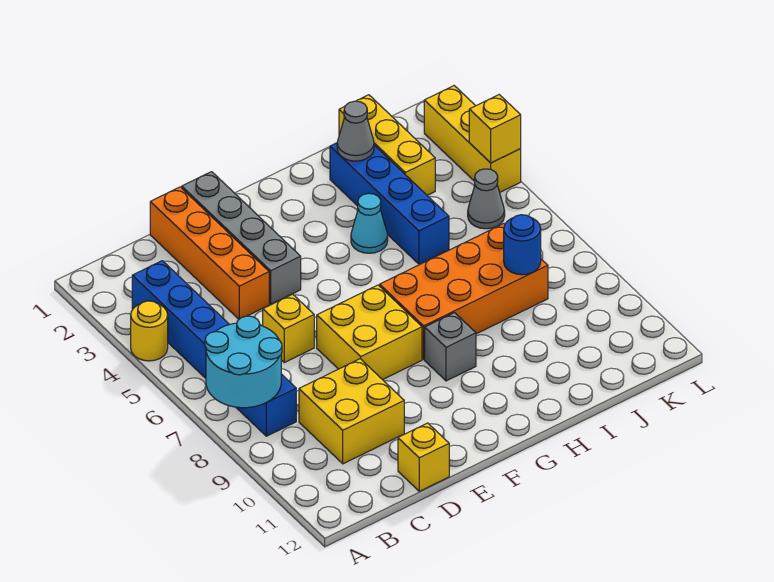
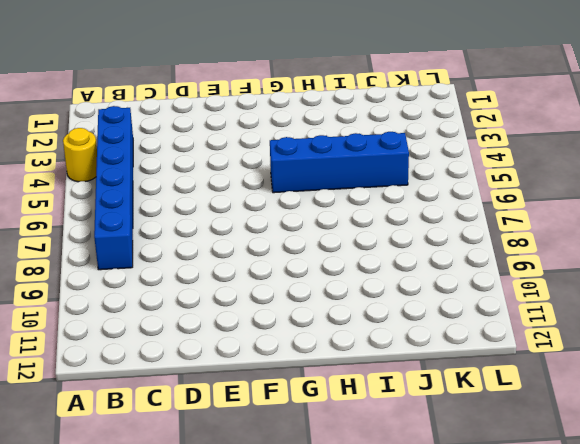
blue 1x4 brick [270,131,409,193] -> blue 1x4 brick turned to [330,143,449,264]
none -> yellow 2x2 brick [299,359,404,464]
none -> orange 1x4 brick [150,187,269,319]
none -> yellow 1x1 brick [263,294,314,363]

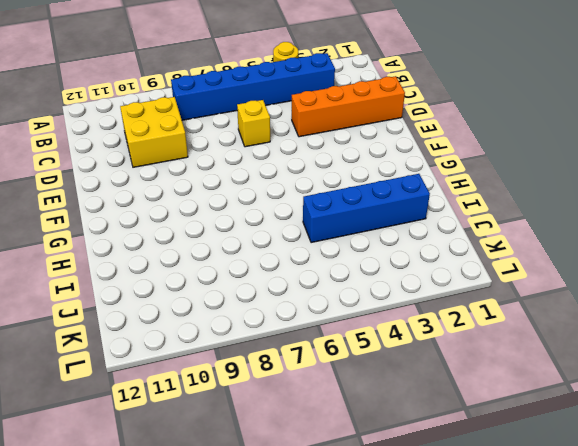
none -> yellow 1x1 brick [398,423,449,491]
none -> grey 1x4 brick [182,172,301,304]
none -> yellow 2x2 brick [317,285,422,380]

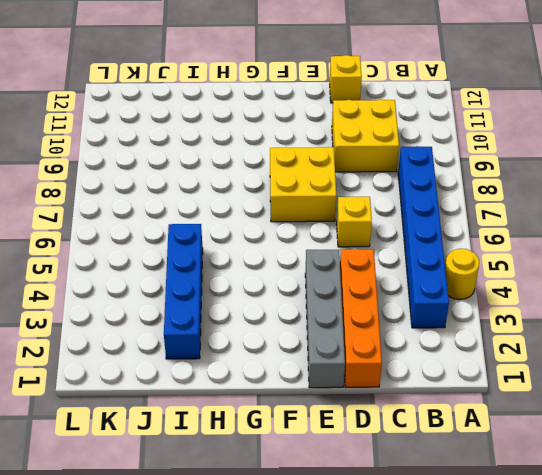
none -> orange 2x4 brick [380,224,548,359]
none -> grey 1x1 brick [425,313,476,381]
none -> cyan 1x1 cone [351,193,388,253]

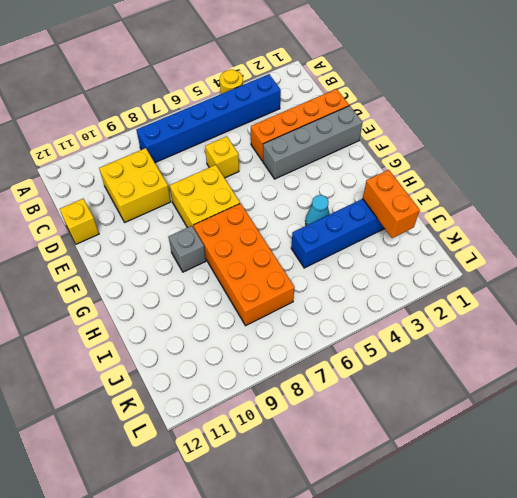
orange 1x2 brick [363,170,420,238] -> grey 1x1 cone [337,101,374,161]
none -> yellow 1x3 brick [339,95,435,195]
none -> grey 1x1 cone [468,169,505,229]
none -> yellow 1x3 brick [424,86,521,192]

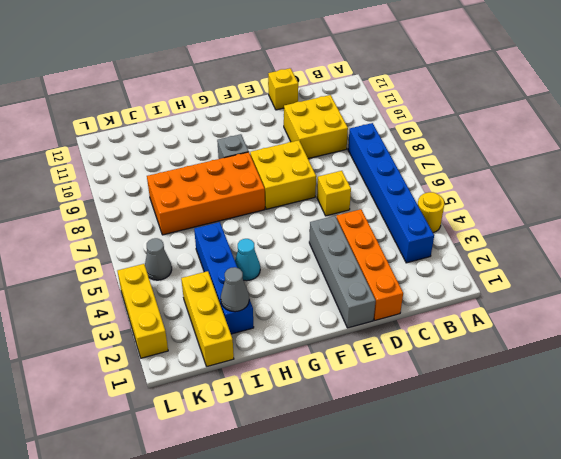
none -> cyan 2x2 round brick [205,316,282,408]
none -> blue 1x1 round brick [504,215,541,275]
none -> yellow 1x1 brick [469,95,521,163]

